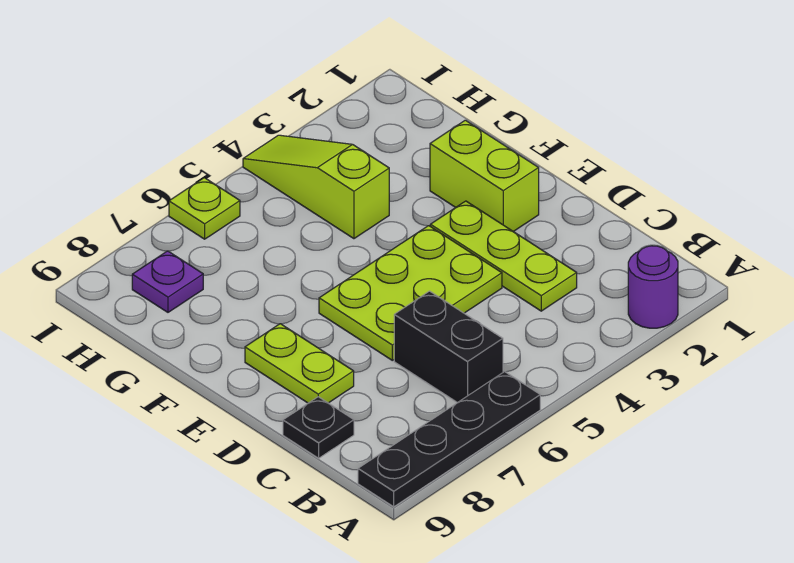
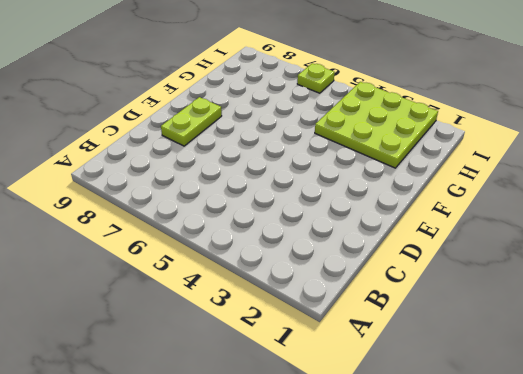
lime 3x3 plate [315,82,438,168] -> lime 1x3 slope [243,135,389,239]
none -> purple 1x1 round brick [628,246,678,328]
none -> black 1x4 plate [358,372,540,507]

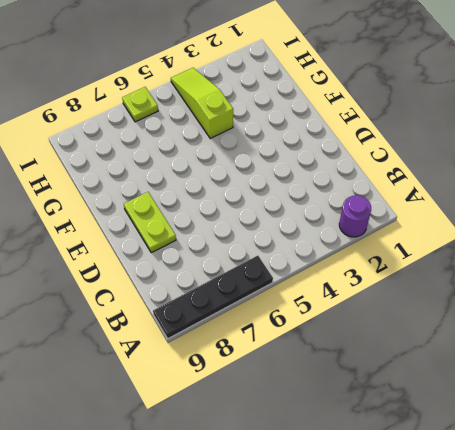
none -> black 1x2 brick [394,291,503,403]
none -> lime 1x3 plate [430,201,577,311]

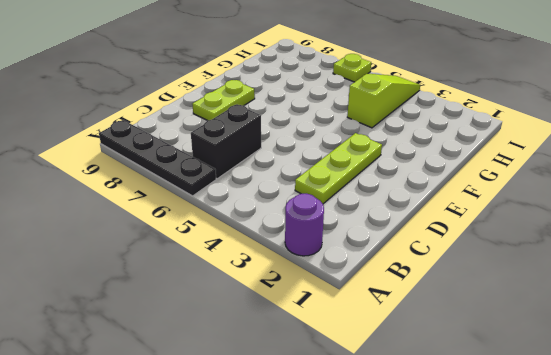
none -> black 1x1 plate [283,397,354,458]
none -> lime 2x3 plate [319,226,502,360]

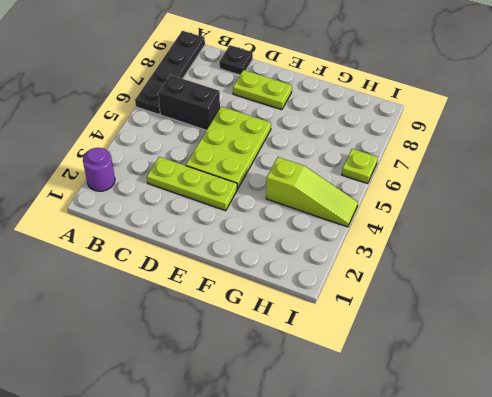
none -> lime 1x2 brick [430,120,539,232]
none -> purple 1x1 plate [132,251,203,312]

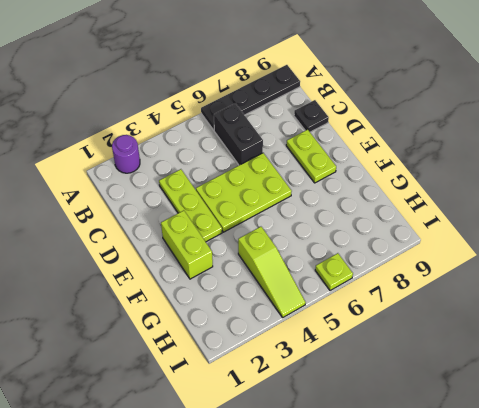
none -> purple 1x1 plate [132,251,203,312]

